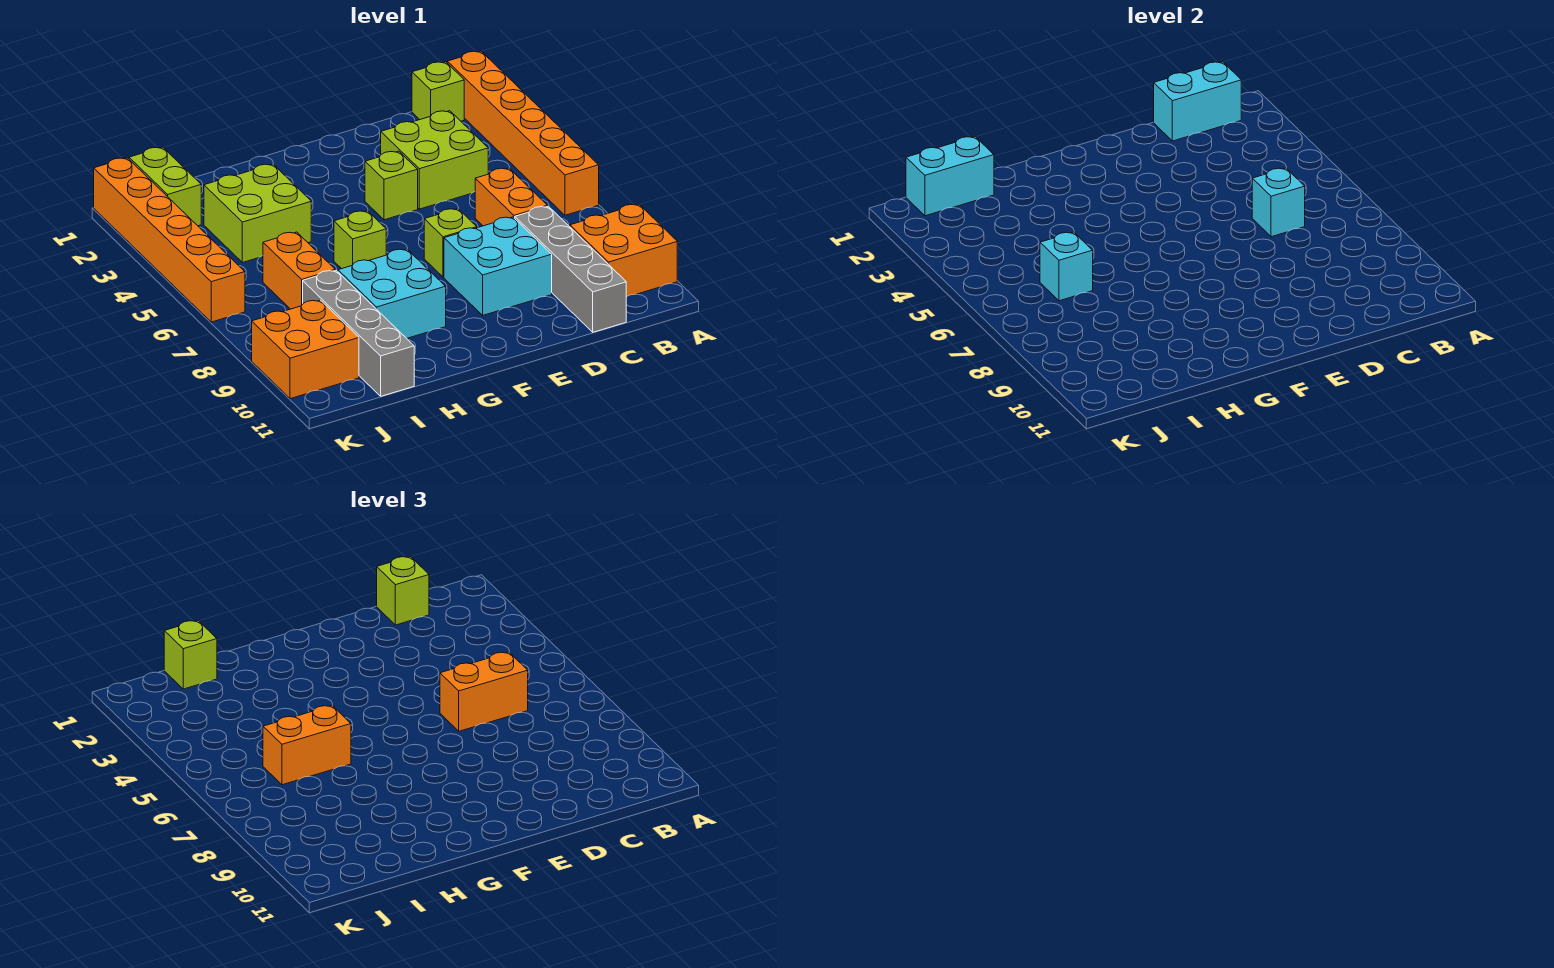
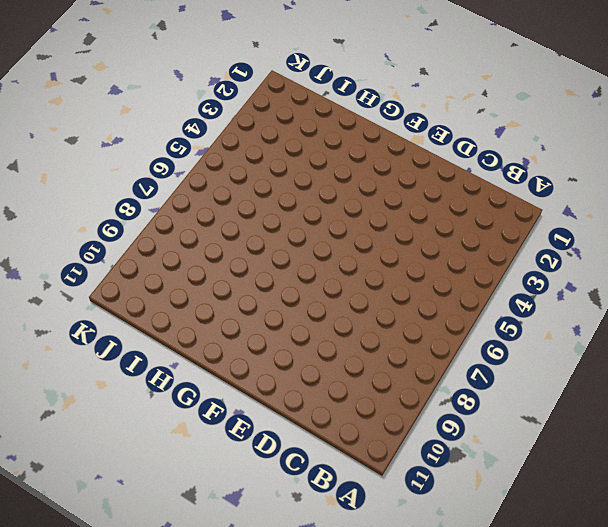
none -> orange 1x6 brick [447,51,599,215]
none -> orange 2x2 brick [570,204,677,297]
none -> lime 1x1 brick [412,62,464,121]

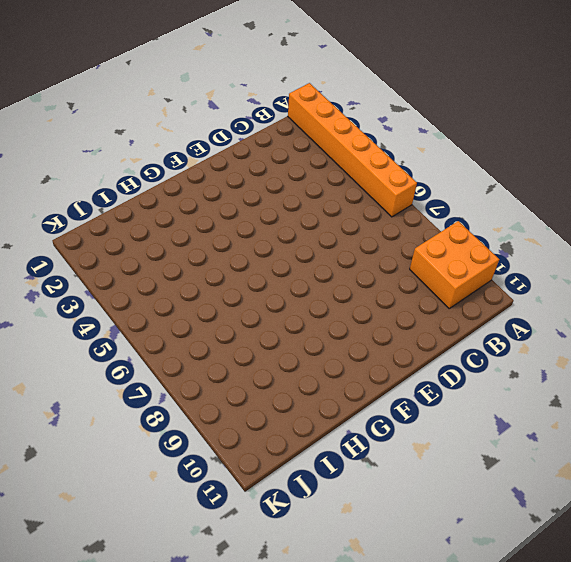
none -> lime 1x1 brick [412,62,464,121]
none -> lime 2x2 brick [381,111,488,209]
none -> orange 1x2 brick [475,168,548,226]

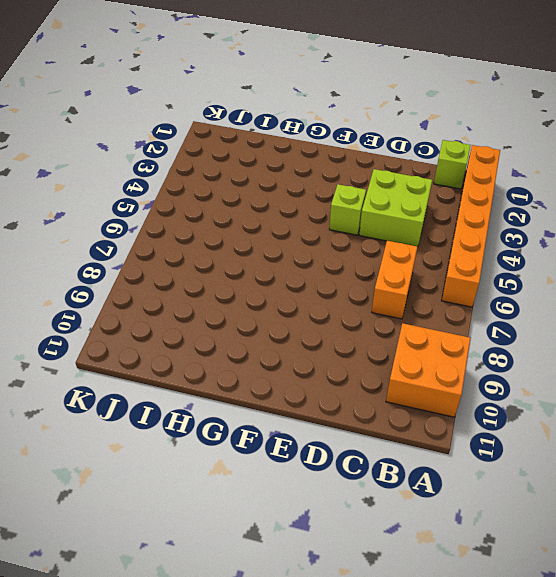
none -> grey 1x4 brick [515,206,626,332]
none -> cyan 2x2 brick [444,217,552,315]
none -> lime 1x1 brick [424,209,477,277]

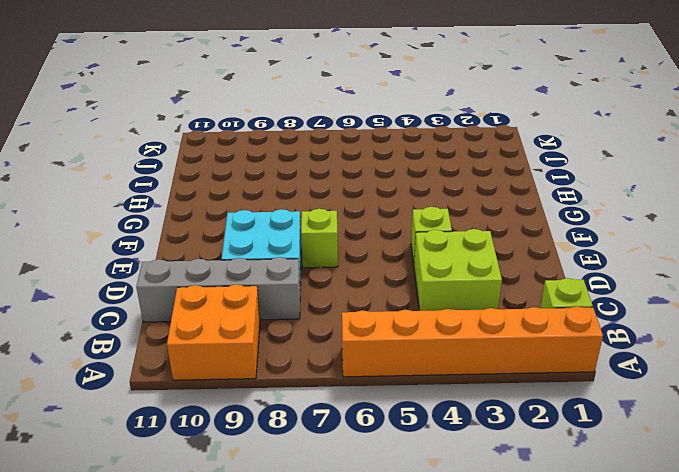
none -> orange 1x2 brick [475,168,548,226]
none -> lime 1x1 brick [334,211,386,269]
none -> cyan 2x2 brick [338,249,446,338]

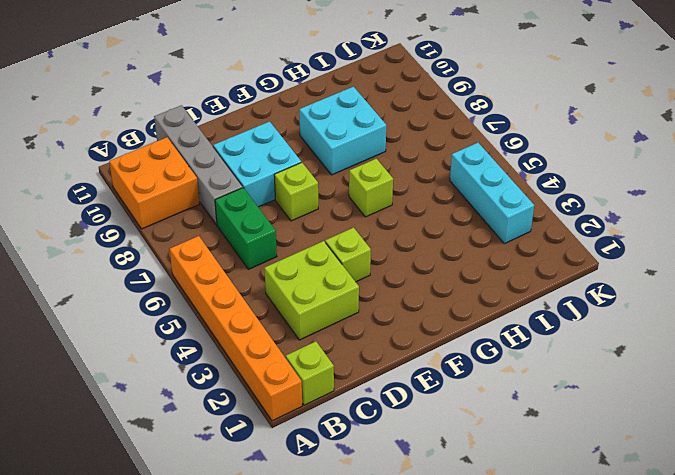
green 1x2 brick [215,188,277,269] -> orange 1x2 brick [475,168,548,226]
cyan 1x3 brick [450,143,534,244] -> none
none -> lime 2x2 brick [204,164,311,263]
none -> orange 1x2 brick [263,232,335,309]
none -> grey 1x4 brick [303,270,414,396]

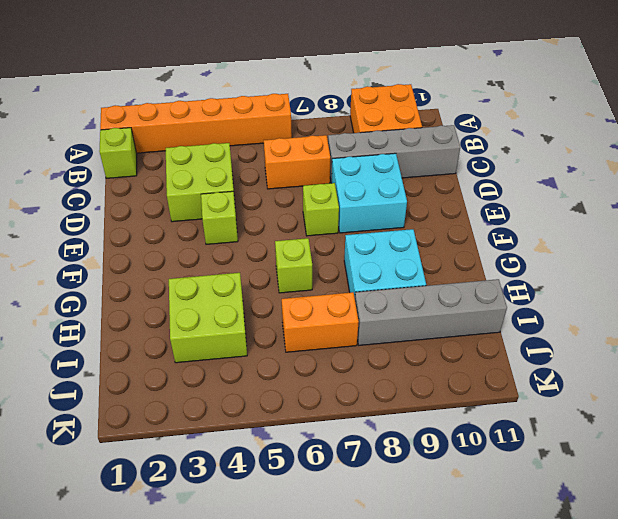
none -> lime 1x2 brick [129,147,201,226]
none -> orange 2x2 brick [252,300,359,399]
none -> orange 1x6 brick [94,158,245,322]

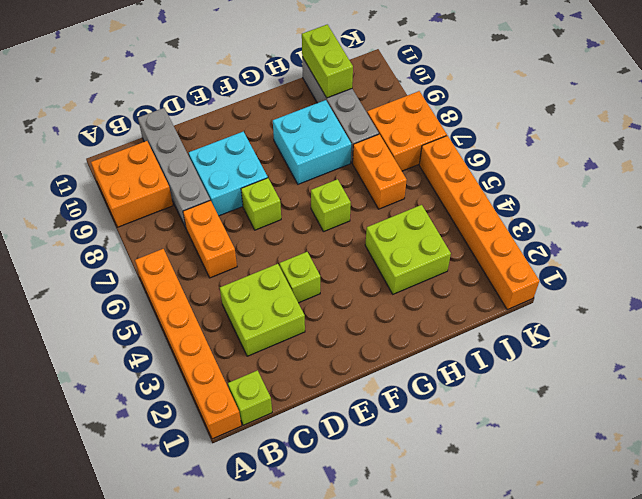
lime 1x2 brick [302,24,353,98] -> lime 1x2 brick moved to [129,147,201,226]
orange 2x2 brick [367,91,447,171] -> orange 2x2 brick moved to [252,300,359,399]
none -> cyan 1x2 brick [1154,62,1241,141]
none -> cyan 1x1 brick [1252,168,1305,237]
none -> cyan 1x2 brick [906,137,994,216]

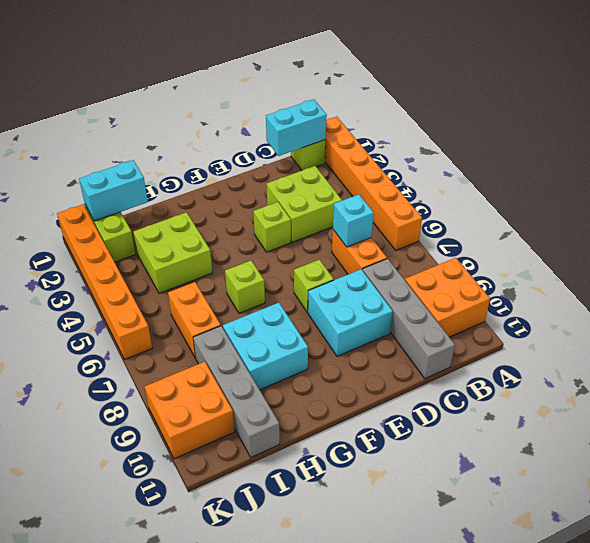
none -> cyan 1x1 brick [1040,232,1093,301]
none -> lime 1x1 brick [377,557,429,625]
none -> orange 1x2 brick [440,652,528,731]

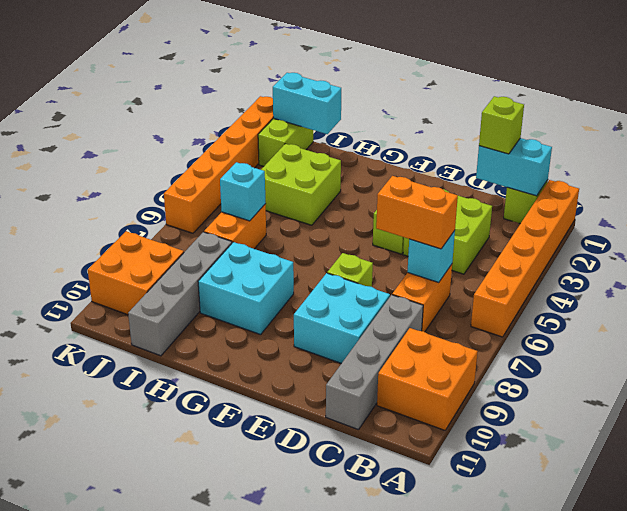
none -> lime 1x1 brick [334,211,386,269]
none -> orange 1x2 brick [263,706,351,785]
none -> lime 1x1 brick [164,621,217,689]

